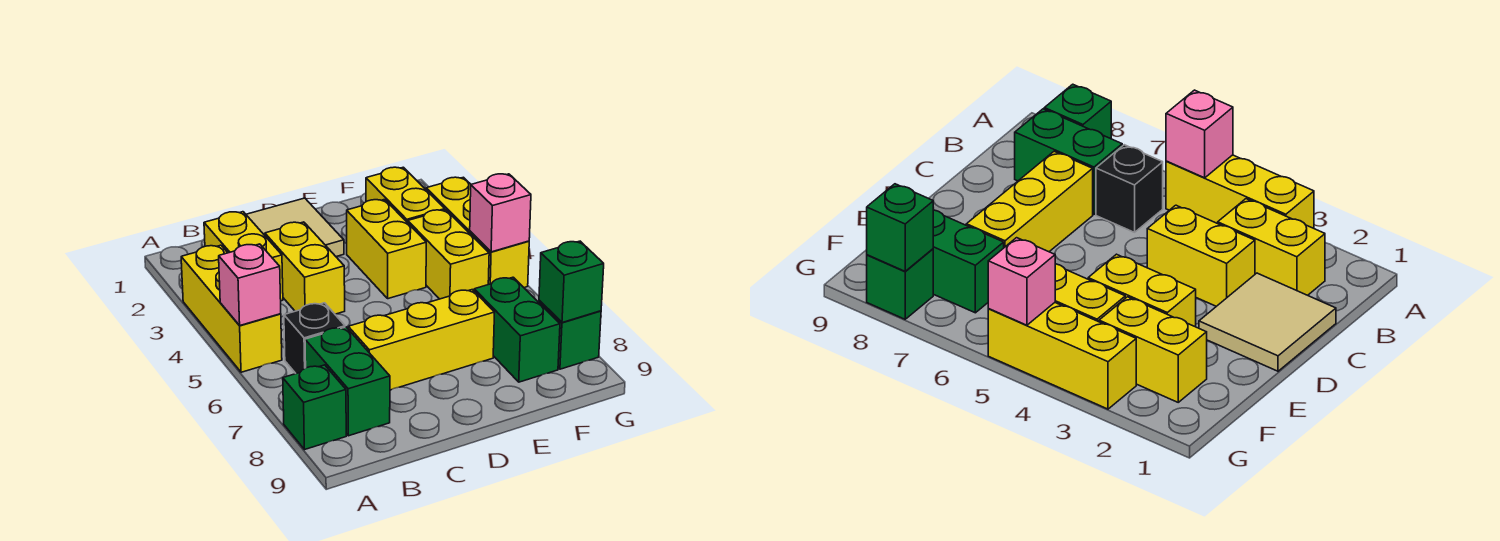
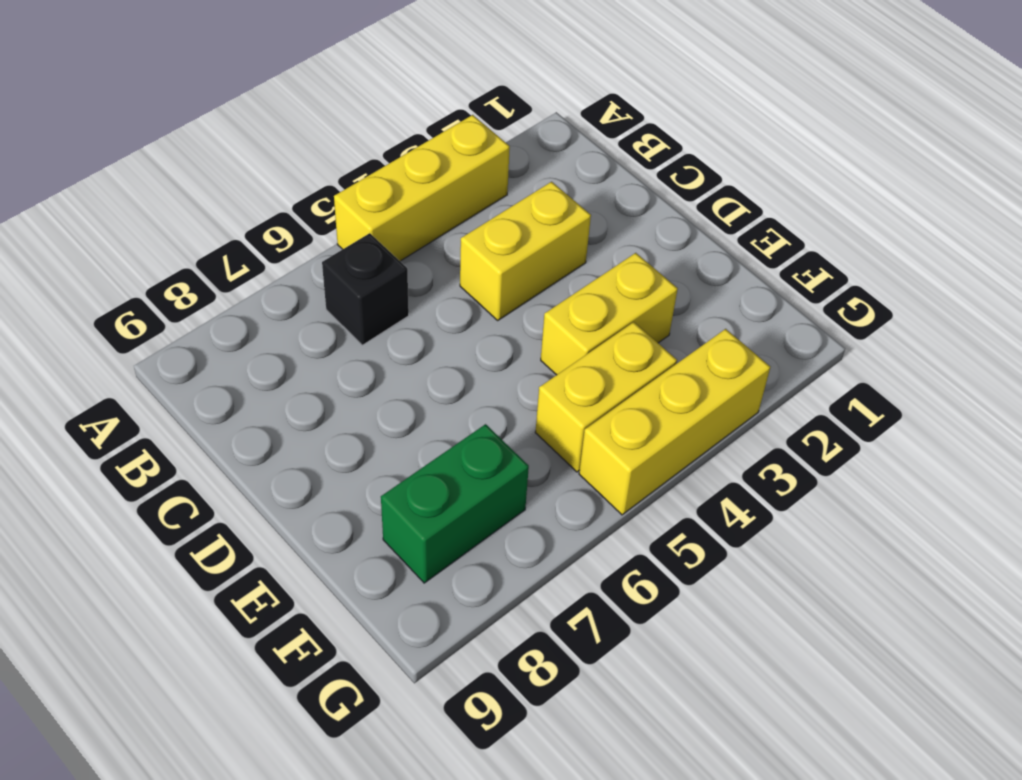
none -> green 1x1 brick [283,365,346,450]
none -> yellow 1x2 brick [204,212,283,301]
none -> green 1x2 brick [305,327,390,436]

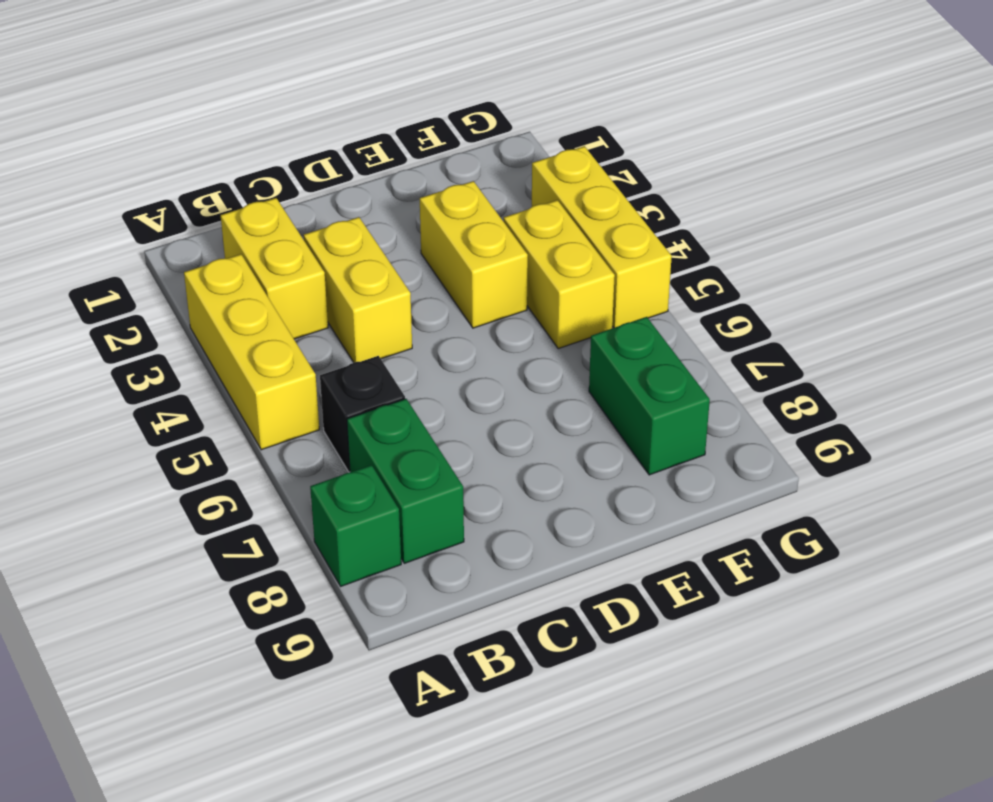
none -> tan 2x2 tile [246,198,344,257]
none -> yellow 1x3 brick [348,290,495,390]
none -> yellow 1x2 brick [366,167,445,223]

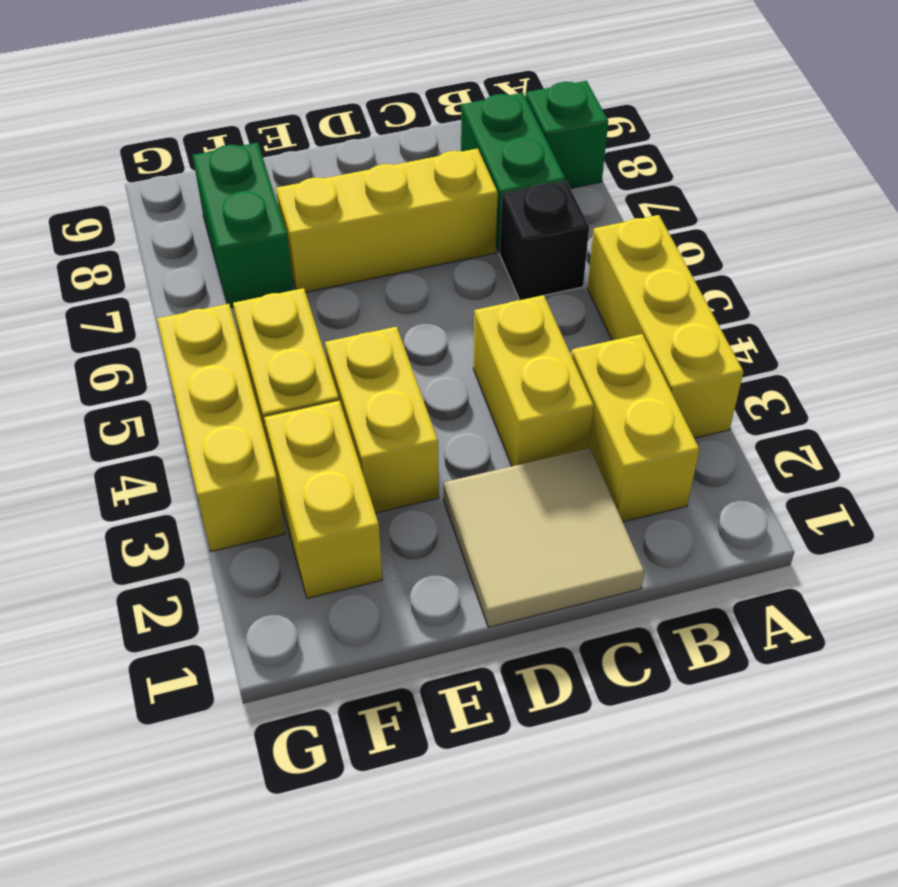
none -> green 1x1 brick [539,300,601,369]
none -> pink 1x1 brick [219,244,281,325]
none -> pink 1x1 brick [470,174,531,252]

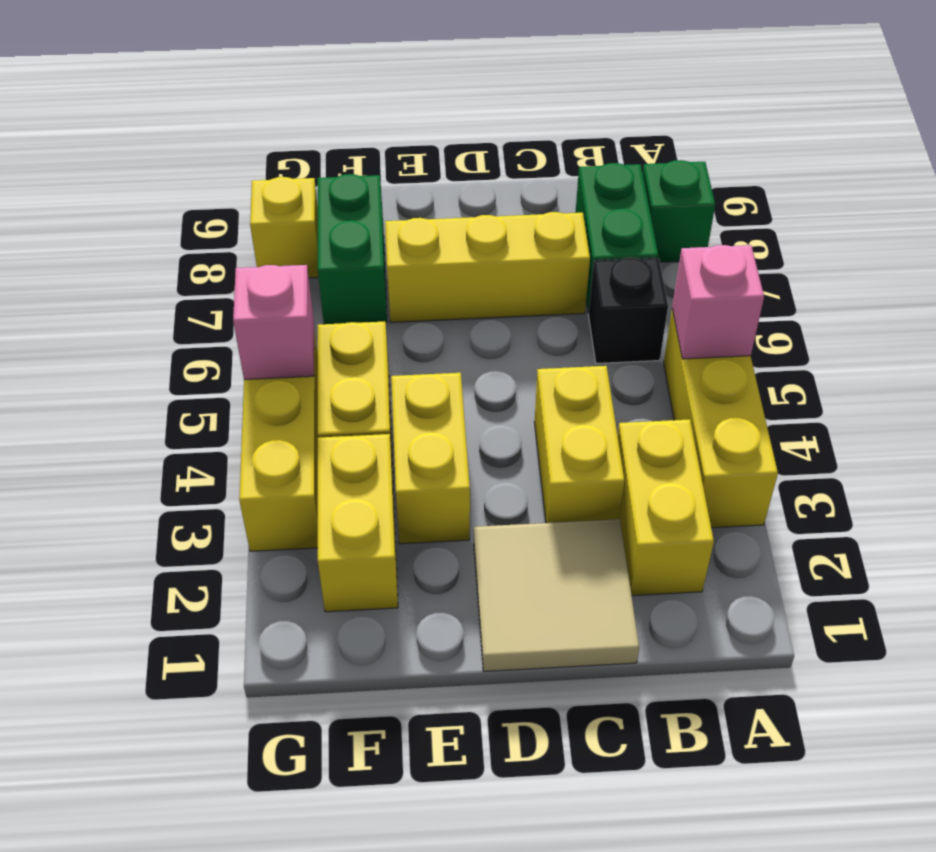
yellow 1x1 brick [250,177,318,278] -> green 1x1 brick [539,300,601,369]
none -> green 1x1 brick [539,241,604,323]

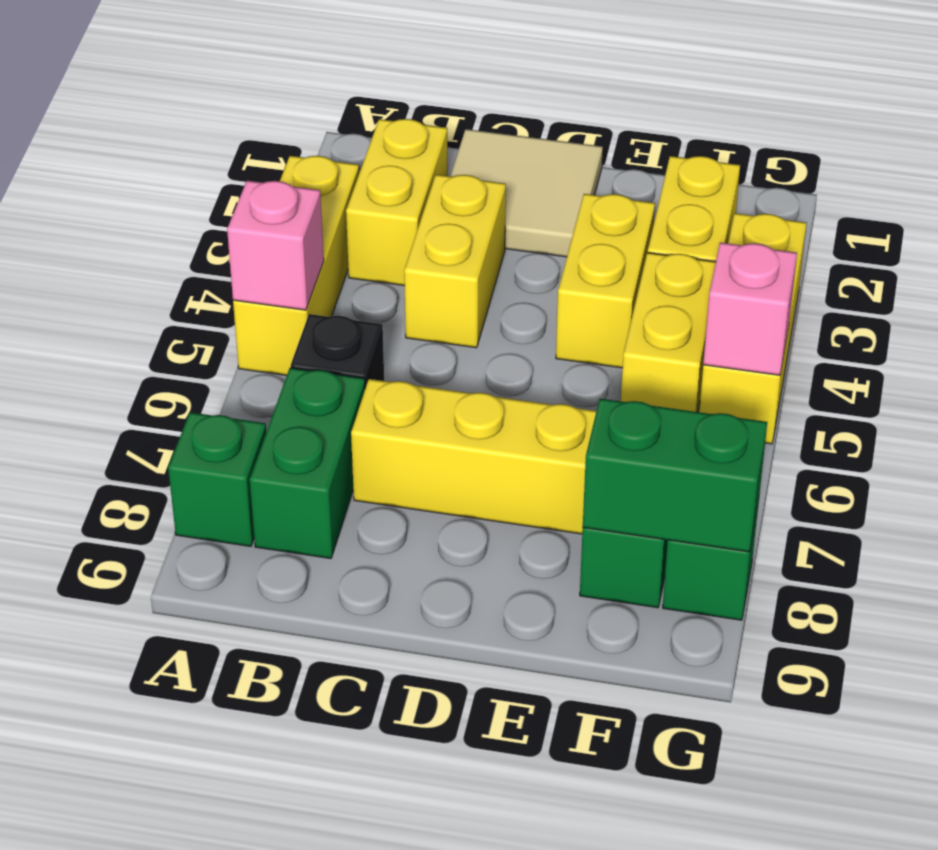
green 1x2 brick [583,399,767,552] -> green 1x1 brick [539,241,604,323]

